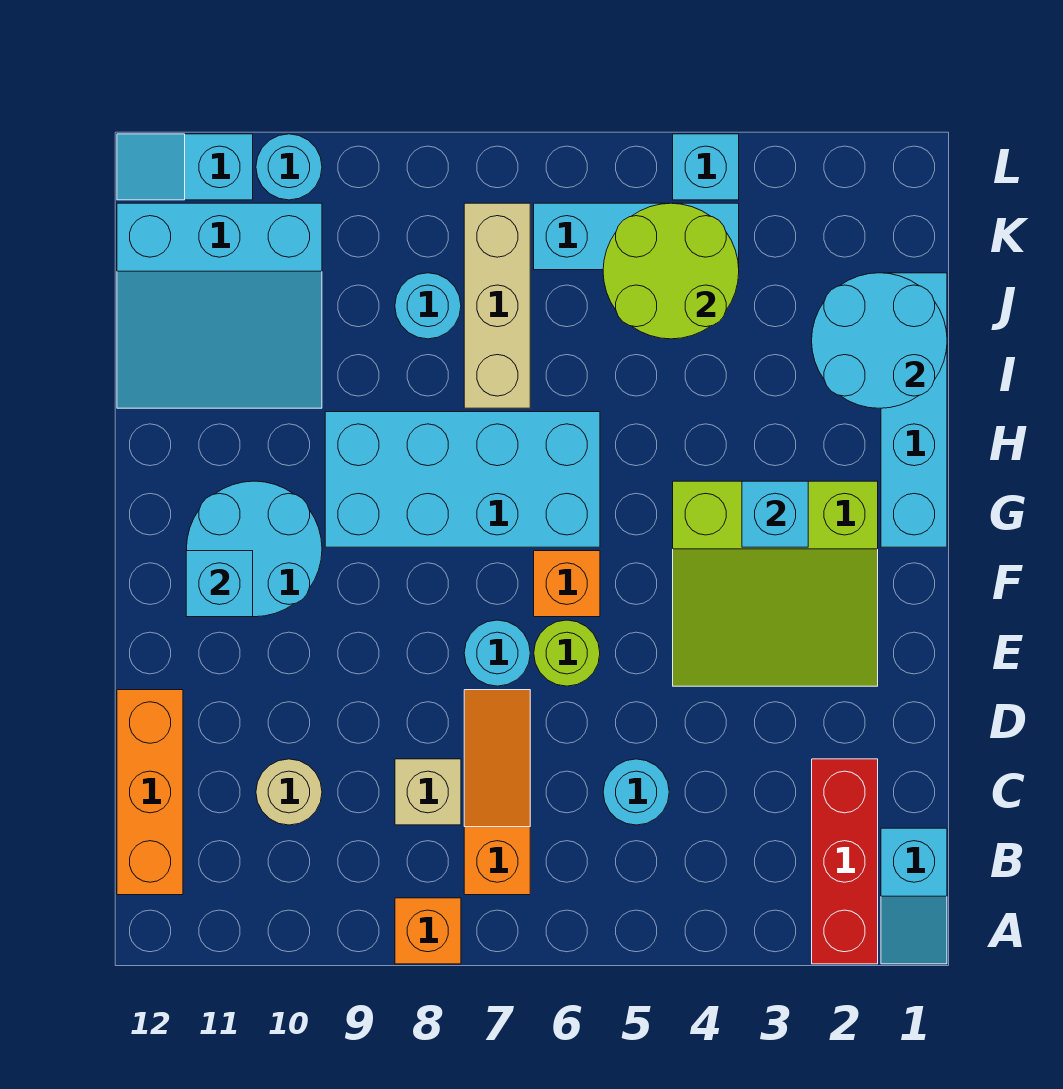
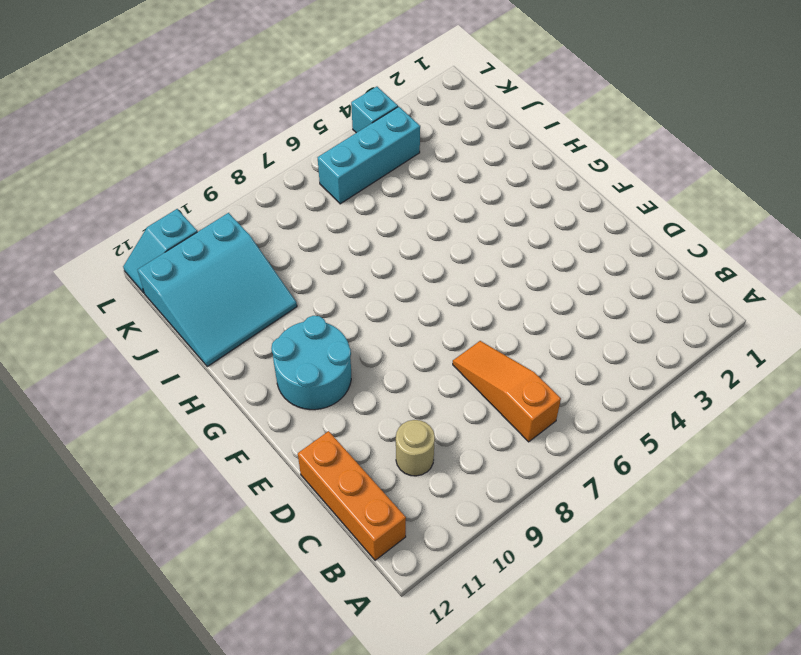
none -> cyan 1x2 slope [881,828,947,964]
none -> red 1x3 brick [812,759,878,964]
none -> orange 1x1 brick [395,898,461,964]

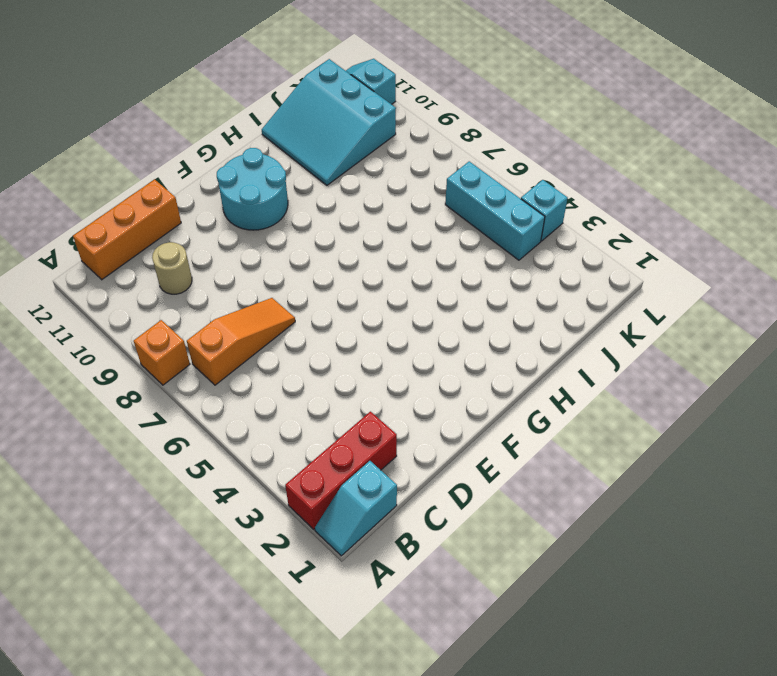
none -> cyan 1x1 round brick [603,759,669,825]
none -> tan 1x1 brick [395,759,461,825]
none -> lime 3x3 slope [673,481,878,686]

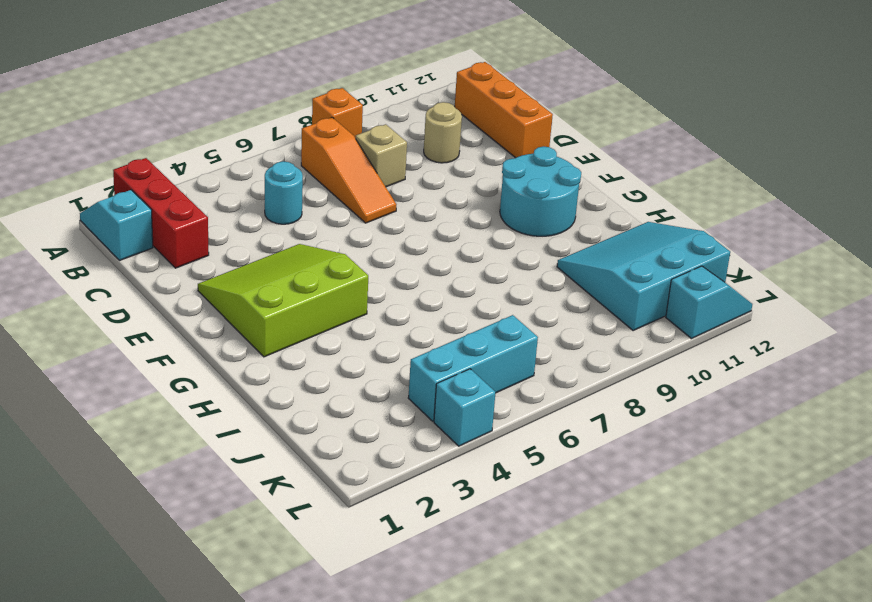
none -> lime 1x1 round brick [534,620,600,686]
none -> cyan 1x1 round brick [464,620,530,686]
none -> orange 1x1 brick [534,551,600,617]

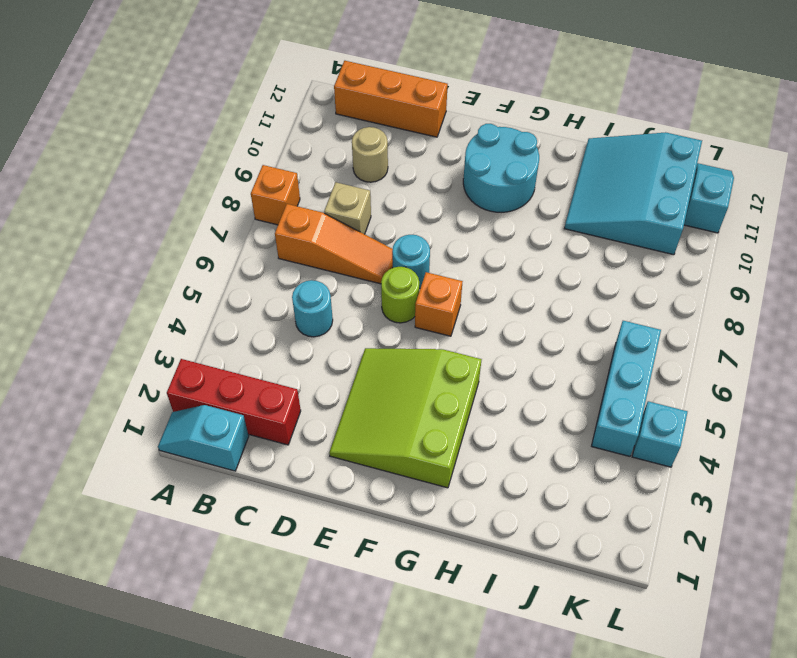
none -> cyan 1x4 brick [881,273,947,547]
none -> cyan 2x4 brick [325,412,600,547]
none -> tan 1x3 brick [464,203,530,408]

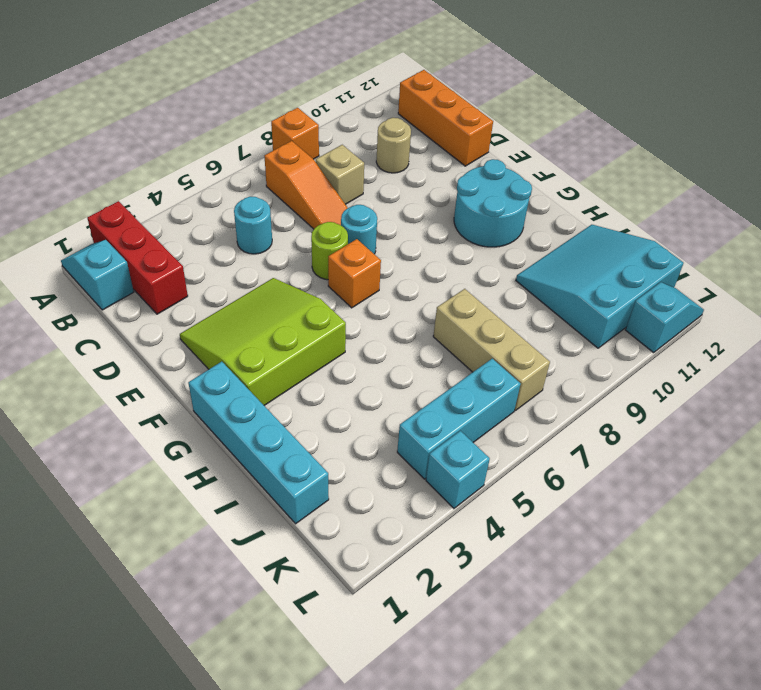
none -> cyan 2x4 brick [325,412,600,547]
none -> cyan 1x1 round brick [395,273,461,339]
none -> cyan 1x1 round brick [256,134,322,200]

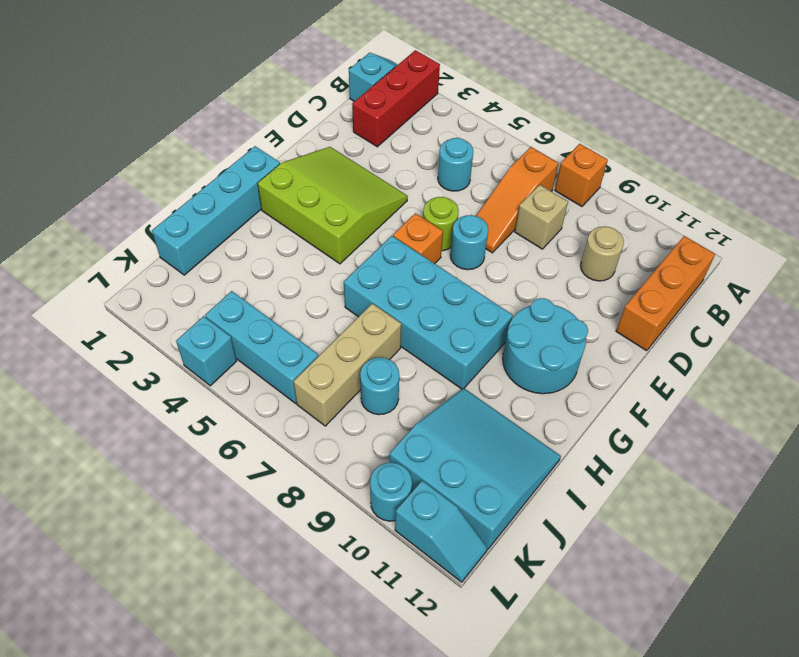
none -> cyan 1x1 brick [186,551,253,617]
none -> cyan 1x1 brick [742,481,808,547]
none -> cyan 2x2 round brick [812,273,947,408]

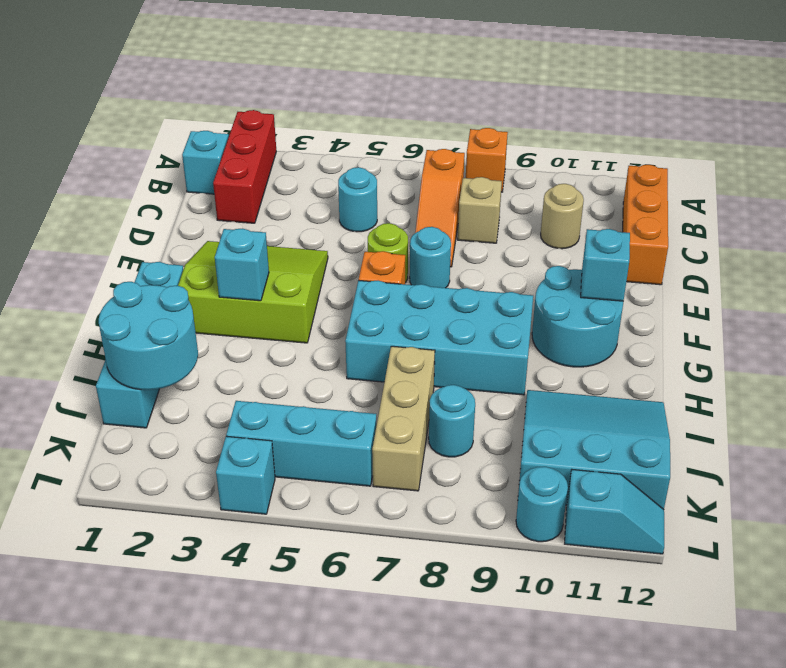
none -> lime 2x2 round brick [603,203,739,339]

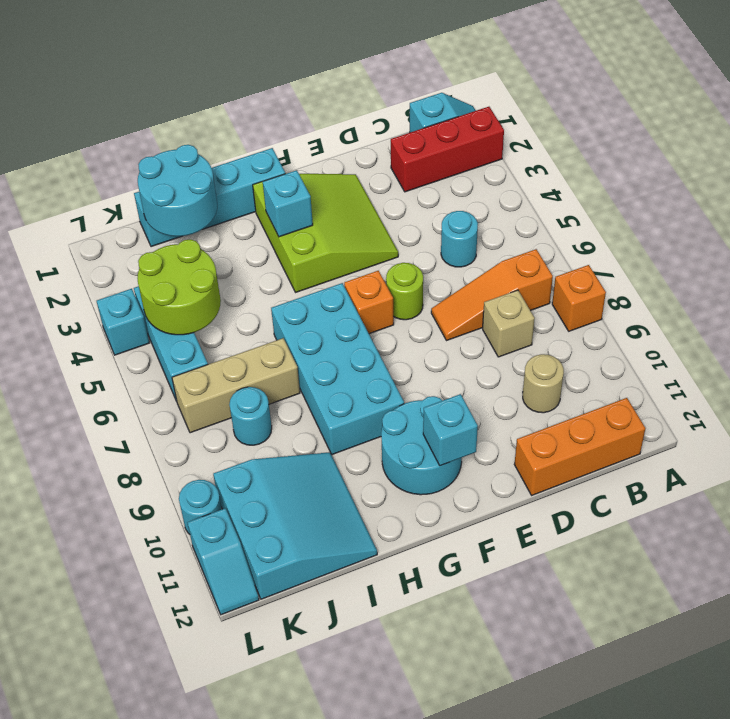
none -> cyan 1x1 round brick [464,620,530,686]

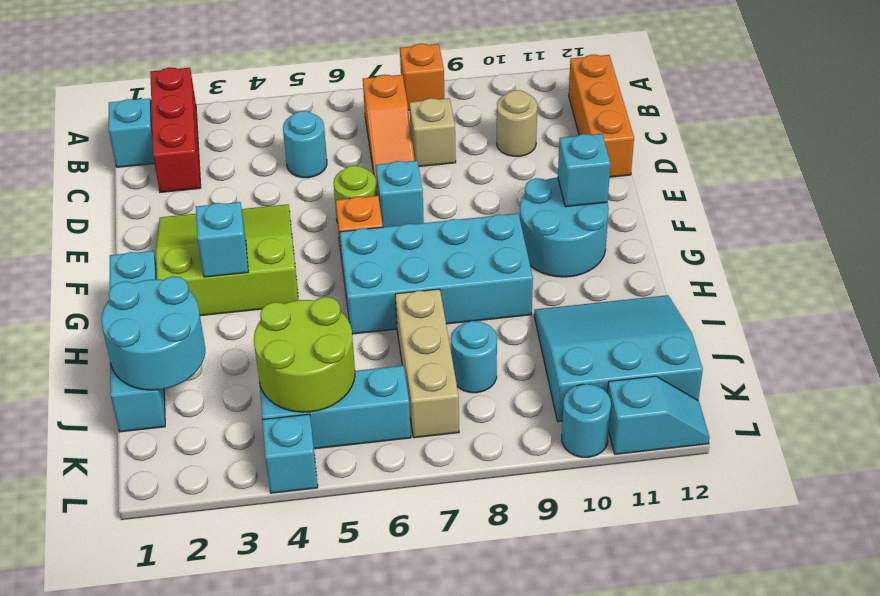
cyan 1x1 brick [376,161,424,227] -> cyan 1x1 round brick [464,620,530,686]

